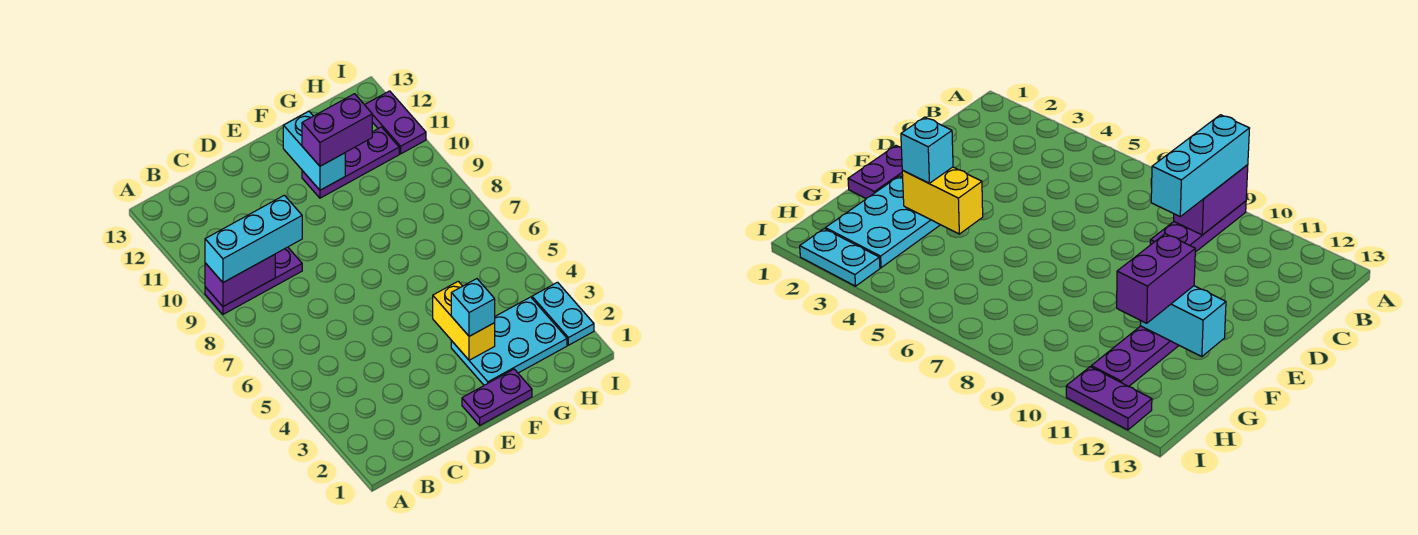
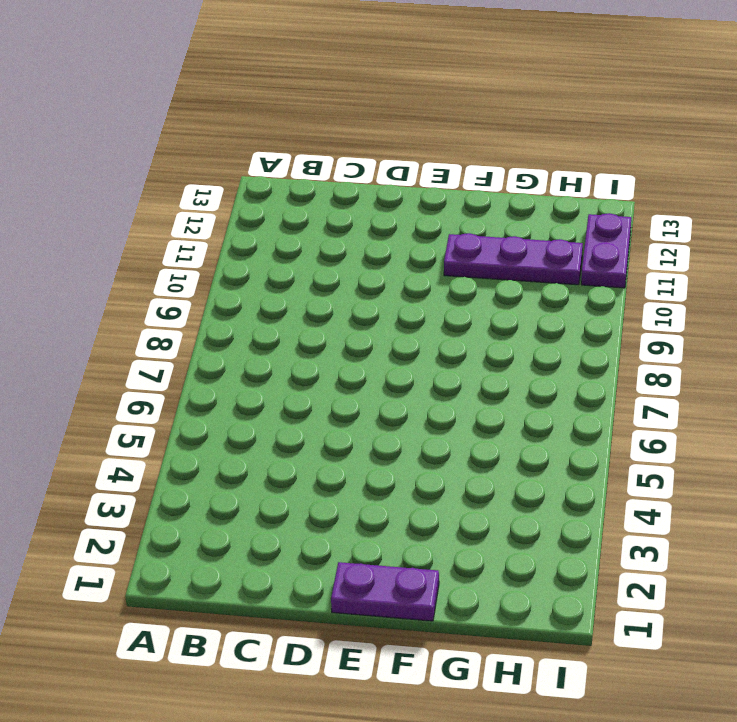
none -> purple 1x3 plate [205,247,302,314]
none -> cyan 2x3 plate [451,297,567,385]
none -> cyan 1x2 plate [532,282,594,345]

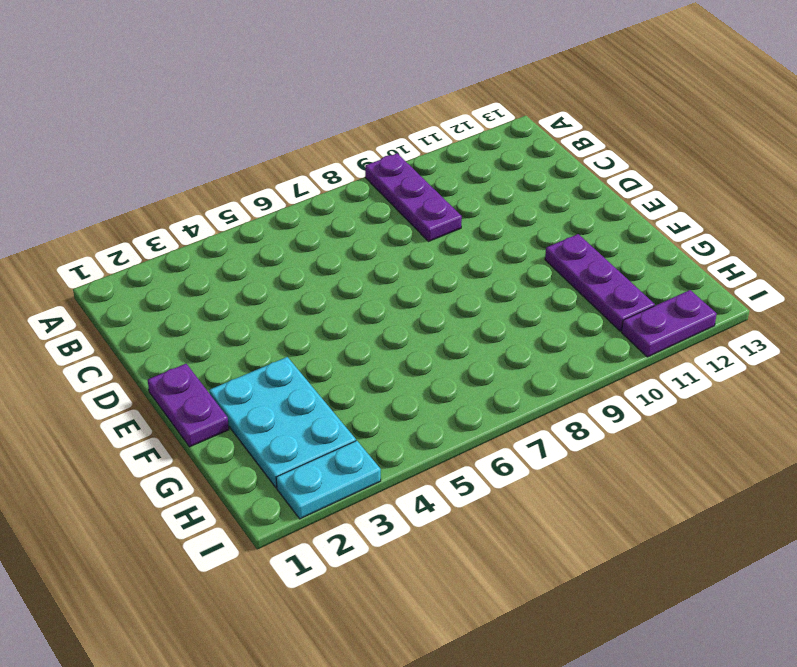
none -> purple 1x2 brick [205,254,275,306]
none -> yellow 1x2 brick [433,281,495,360]
none -> cyan 1x2 brick [283,111,345,190]

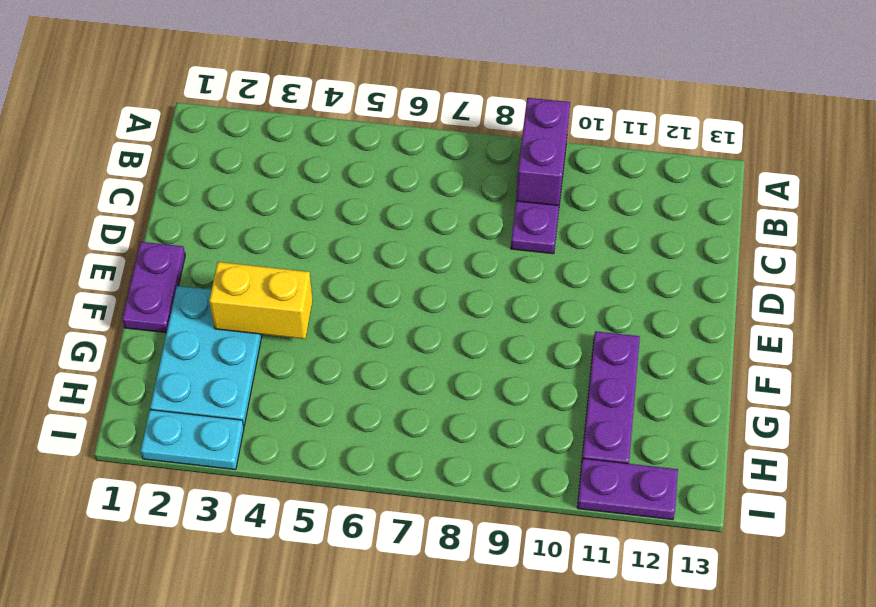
none -> cyan 1x2 brick [283,111,345,190]
none -> cyan 1x3 brick [205,195,302,282]
none -> cyan 1x1 brick [451,279,495,336]

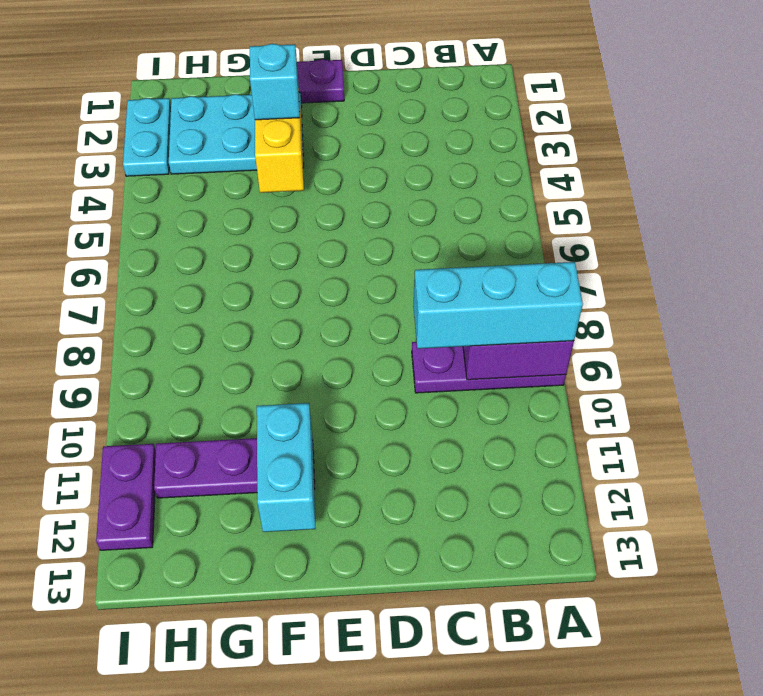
none -> purple 1x2 brick [302,94,372,166]

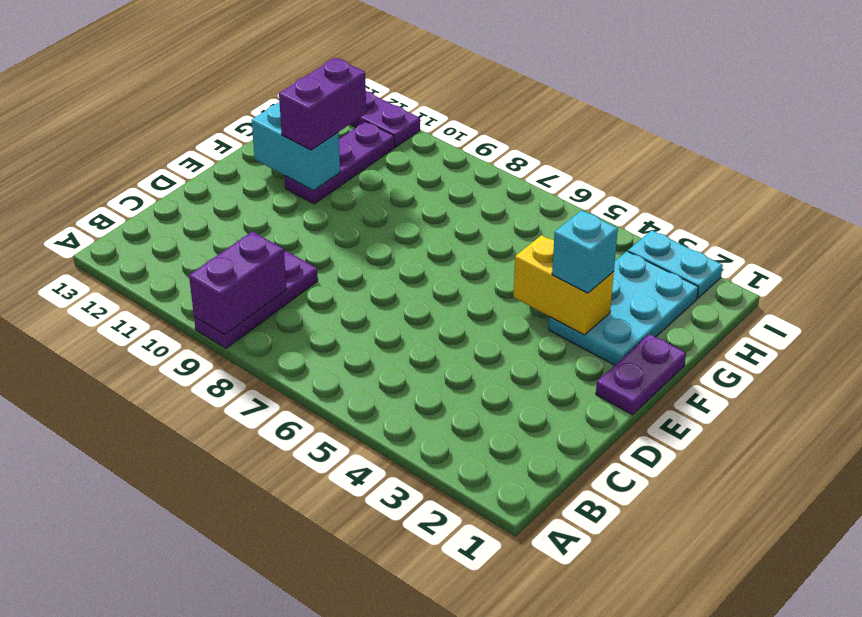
none -> cyan 1x3 brick [205,195,302,282]

